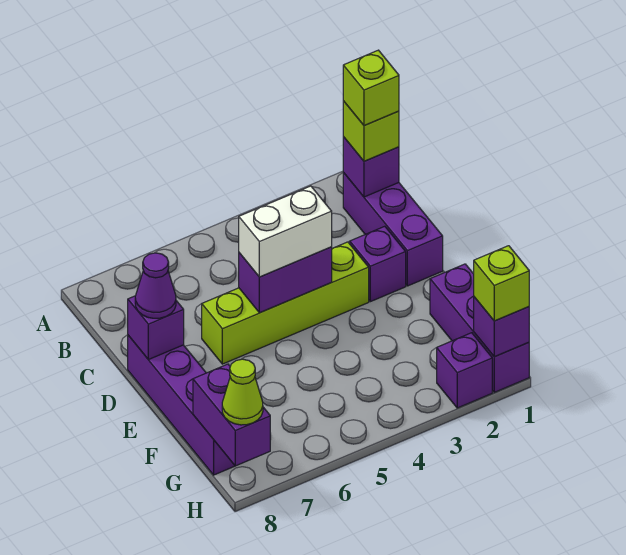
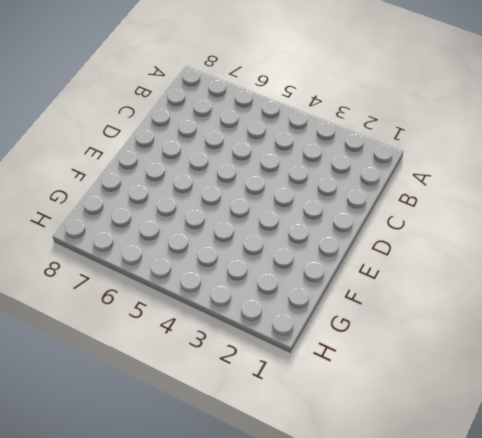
none -> purple 1x3 brick [343,173,443,286]
none -> purple 1x1 brick [350,226,406,302]
none -> lime 1x4 brick [202,242,369,364]

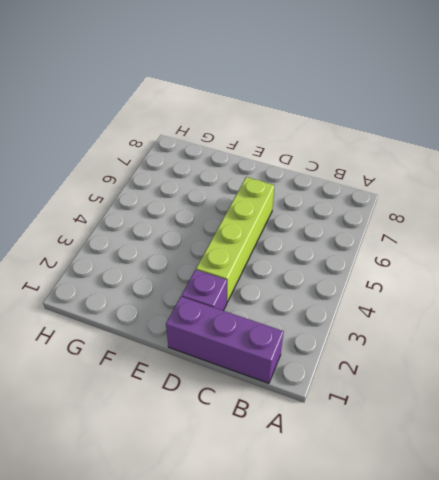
none -> purple 1x4 brick [128,335,235,475]
none -> purple 1x3 brick [430,264,529,392]
none -> purple 1x1 brick [437,333,492,408]

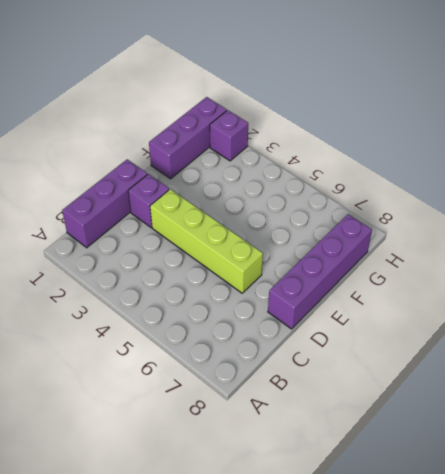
none -> purple 1x1 brick [343,137,399,197]
none -> purple 1x2 brick [239,247,332,313]
none -> purple 1x1 brick [128,296,184,360]

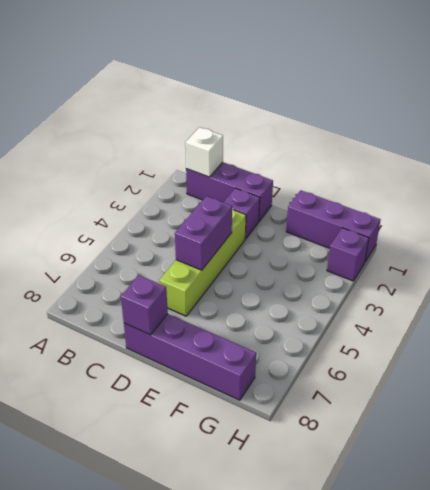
white 1x1 brick [185,127,223,177] -> purple 1x1 brick [343,137,399,197]
none -> purple 1x2 brick [193,364,270,466]
none -> purple 1x1 brick [474,297,529,357]
none -> lime 1x1 brick [343,101,399,161]

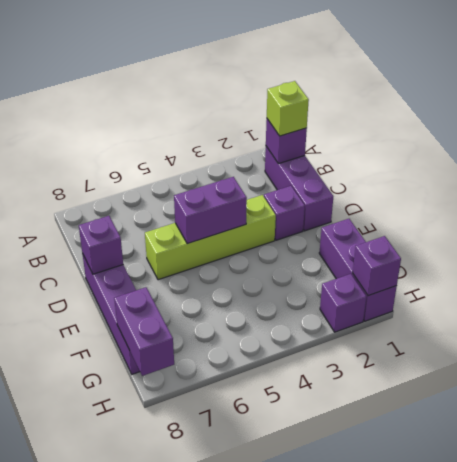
none -> white 1x2 brick [239,186,332,277]
none -> purple 1x1 cone [135,253,176,318]
none -> lime 1x1 brick [474,246,529,321]

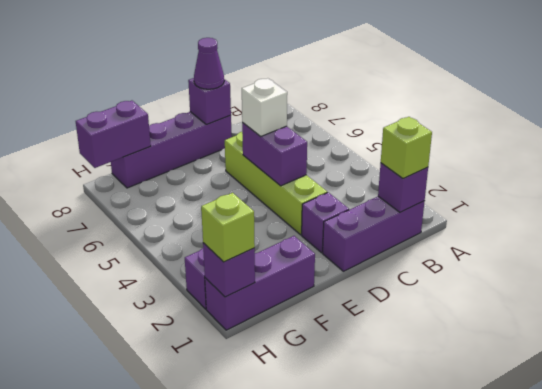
white 1x1 brick [242,78,287,137] -> white 1x2 brick [239,186,332,277]
none -> lime 1x1 cone [222,359,263,425]
none -> lime 1x1 brick [343,50,399,126]

